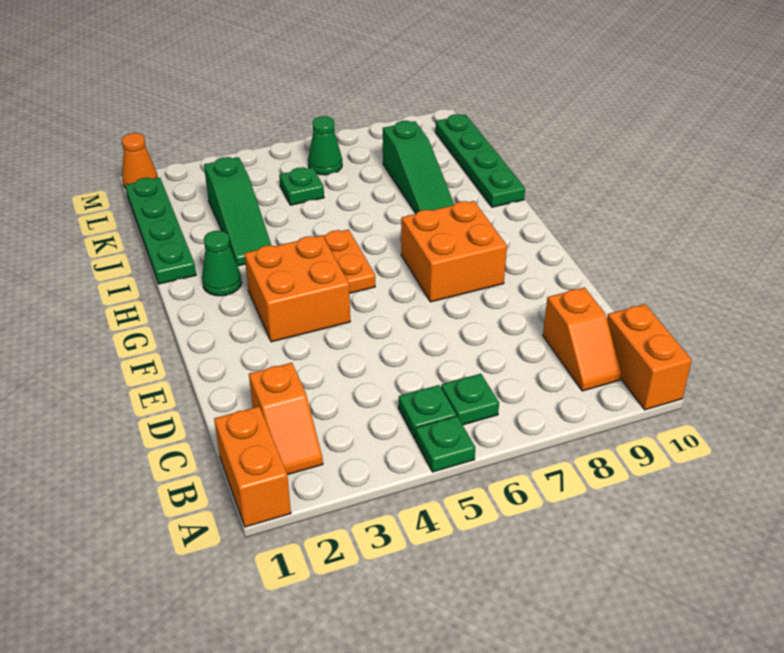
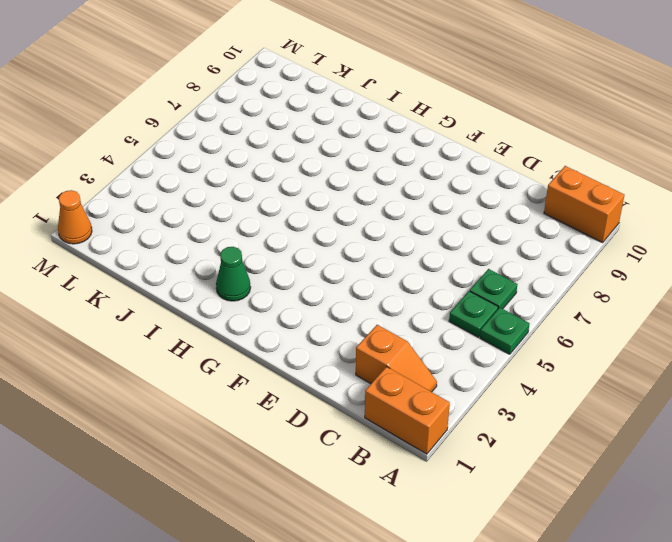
none -> orange 1x2 slope [543,287,621,391]
none -> orange 2x2 brick [244,235,350,342]
none -> orange 2x2 brick [401,201,507,302]

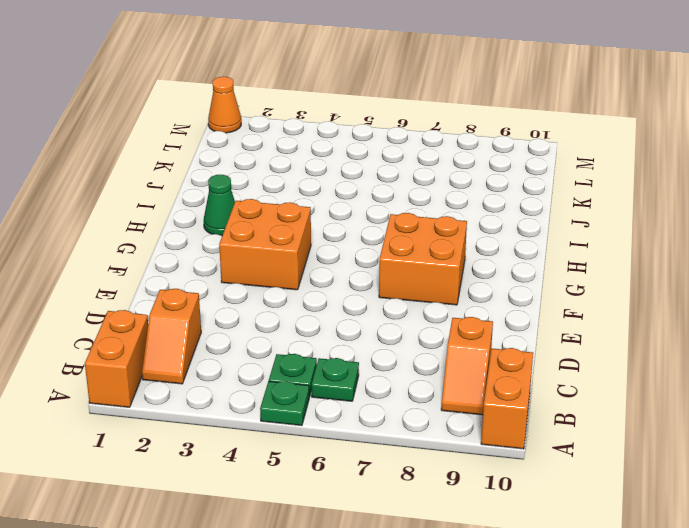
none -> orange 1x2 plate [323,229,375,293]
none -> green 1x4 plate [125,178,196,284]
none -> green 1x3 slope [204,157,271,266]

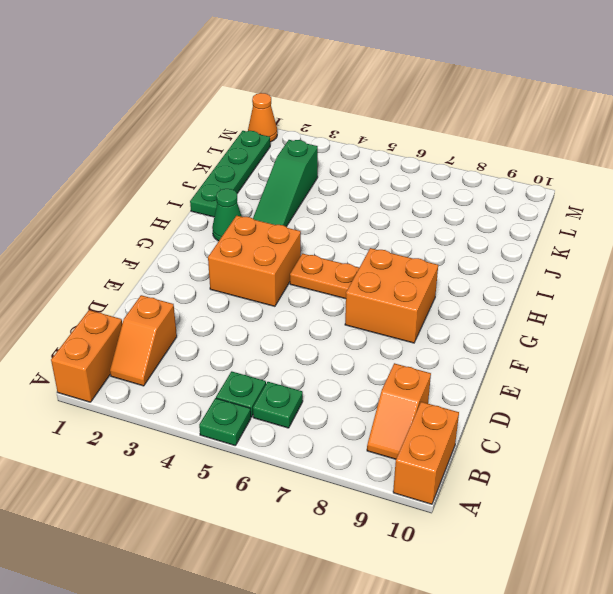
orange 1x2 plate [290,254,359,299] -> orange 1x2 plate turned to [323,229,375,293]
none -> green 1x3 slope [383,121,454,213]
none -> green 1x4 plate [435,114,525,207]
none -> green 1x1 plate [279,167,324,205]

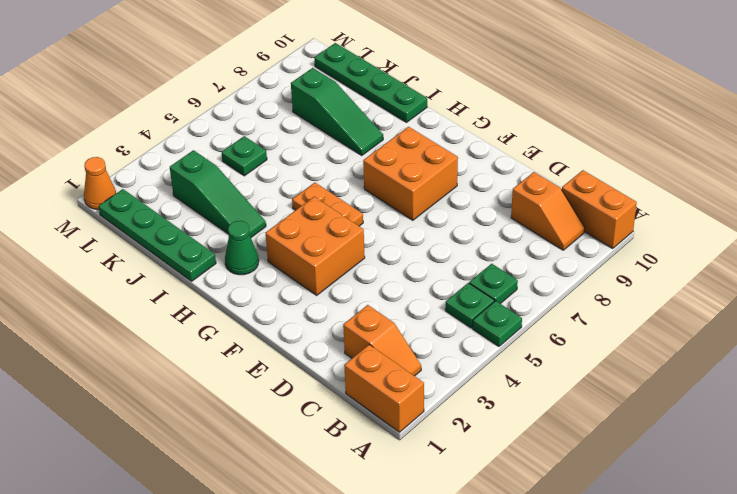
none -> green 1x1 cone [308,116,342,175]

